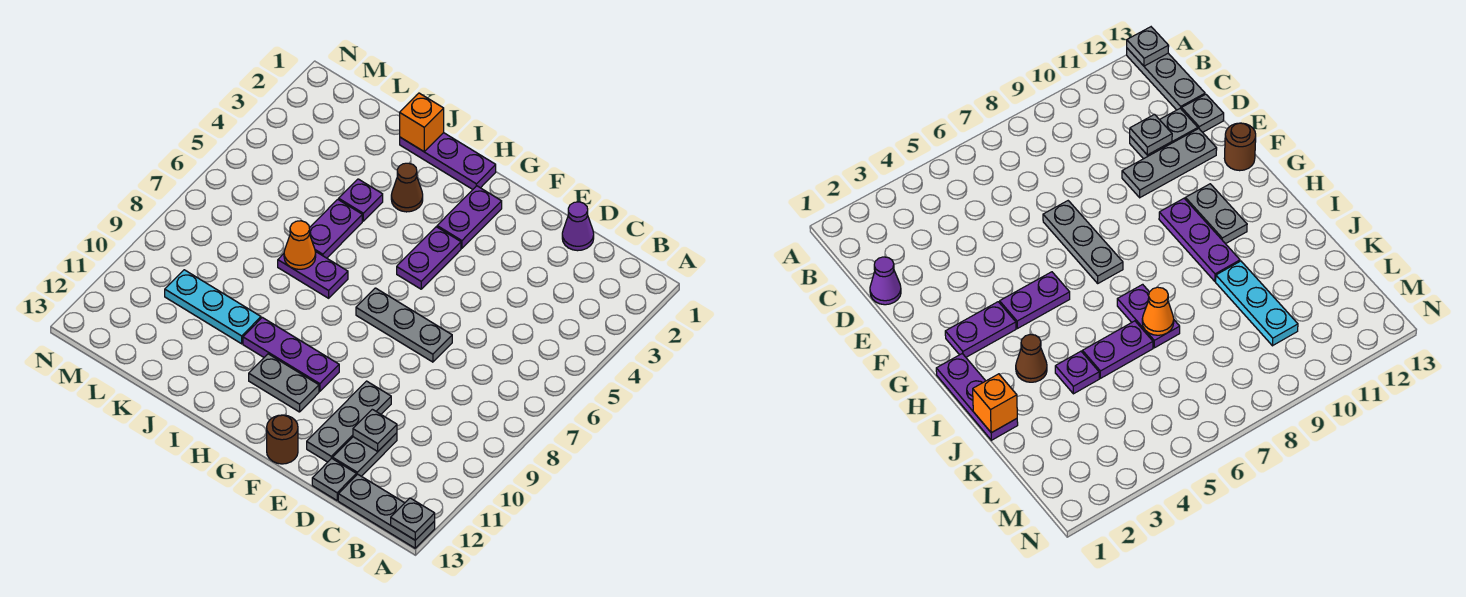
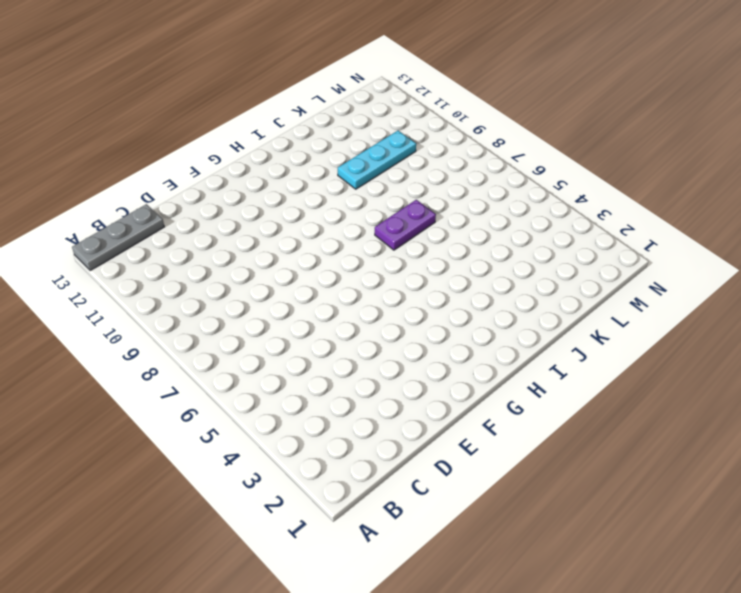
none -> purple 1x1 cone [562,202,594,251]
none -> grey 1x2 plate [333,433,397,476]
none -> grey 1x1 plate [312,458,357,500]

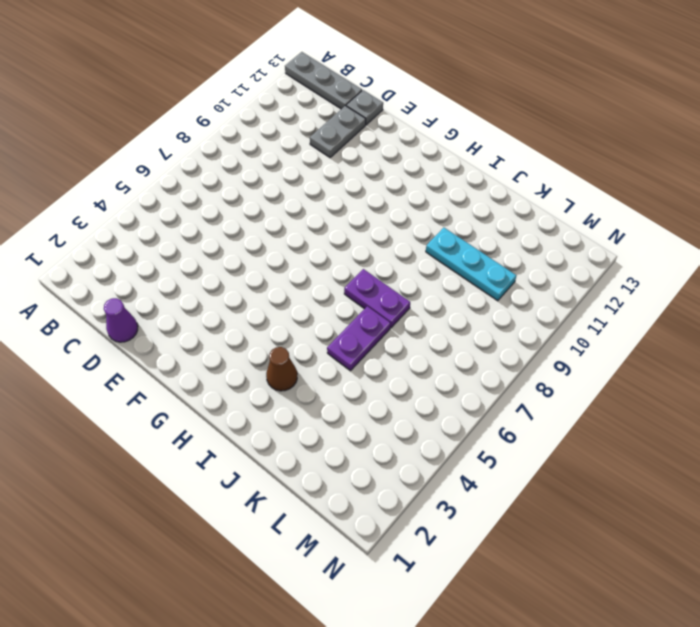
none -> grey 1x3 plate [356,288,452,362]
none -> grey 1x3 plate [307,381,391,462]
none -> brown 1x1 round brick [267,415,298,464]

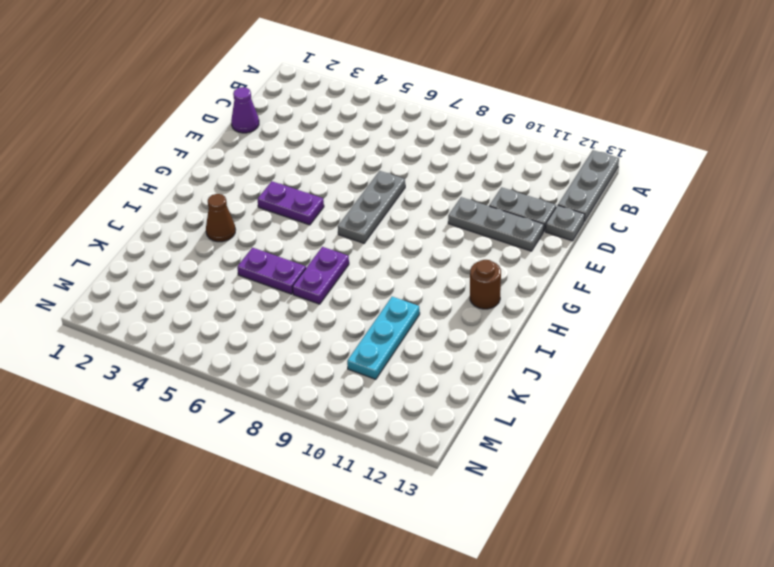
brown 1x1 round brick [470,260,501,309] -> brown 1x1 round brick moved to [267,415,298,464]
none -> purple 1x2 plate [437,186,502,248]
none -> purple 1x3 plate [243,317,339,392]
none -> grey 1x2 plate [249,354,319,412]

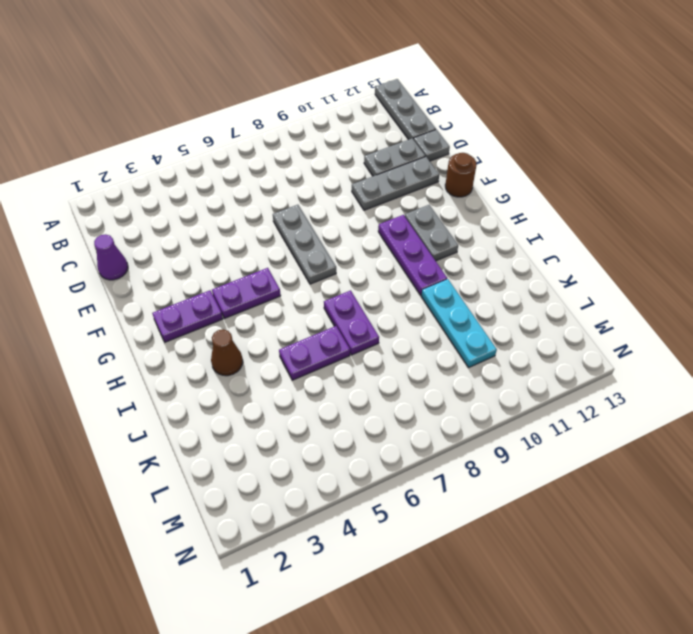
none -> purple 1x3 plate [400,133,496,189]
none -> purple 1x1 plate [339,179,383,221]
none -> grey 1x1 plate [391,498,435,540]

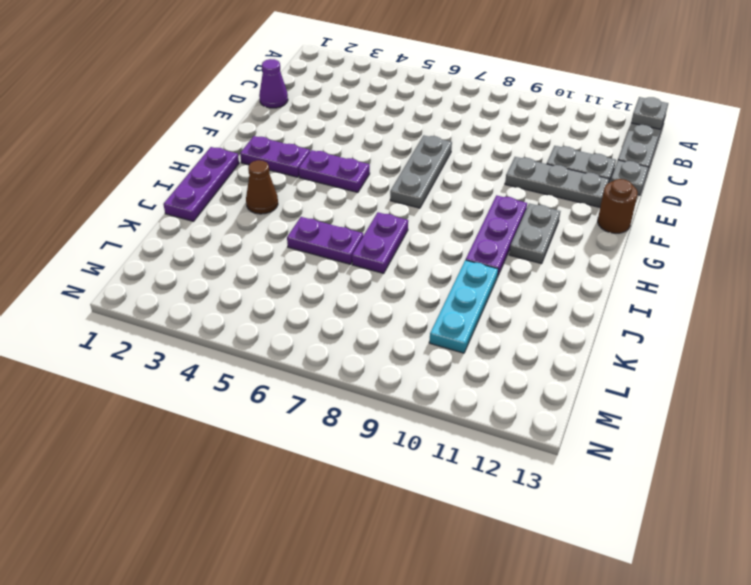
none -> purple 1x1 plate [339,179,383,221]
none -> grey 1x1 plate [353,409,397,451]
none -> orange 1x1 brick [400,93,444,151]

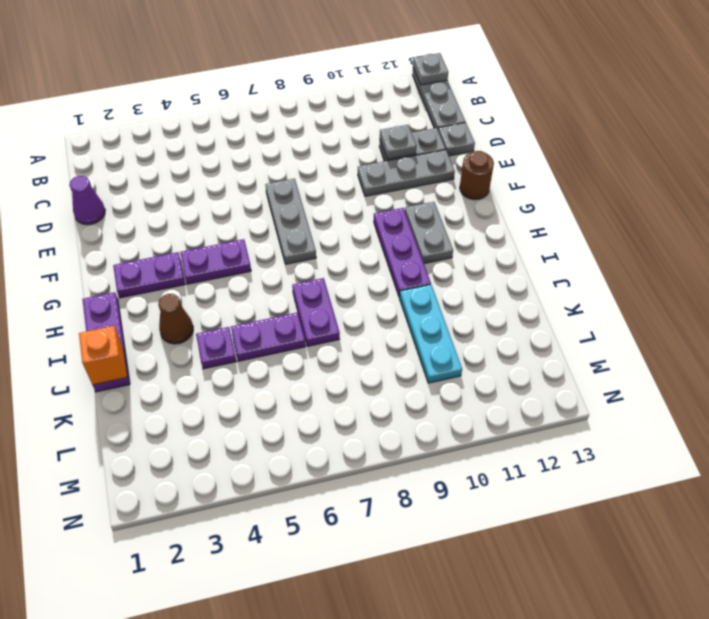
none -> orange 1x1 cone [284,221,316,269]

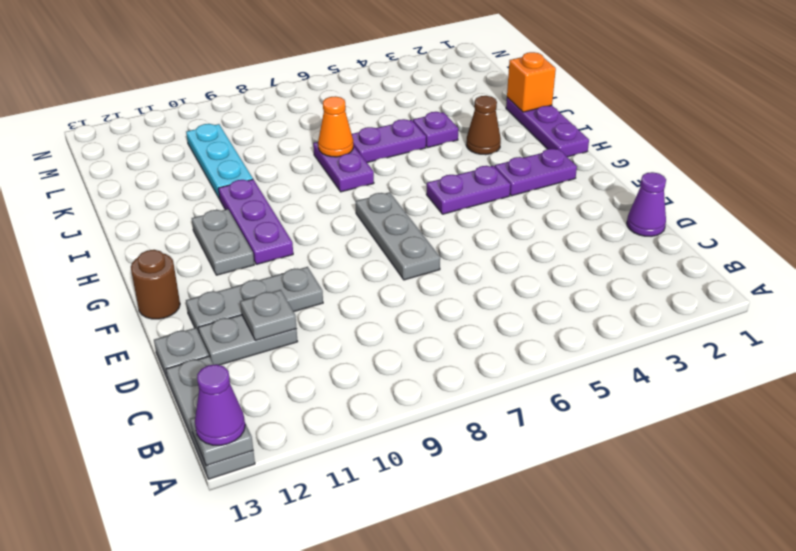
purple 1x1 cone [195,364,245,445] -> none

